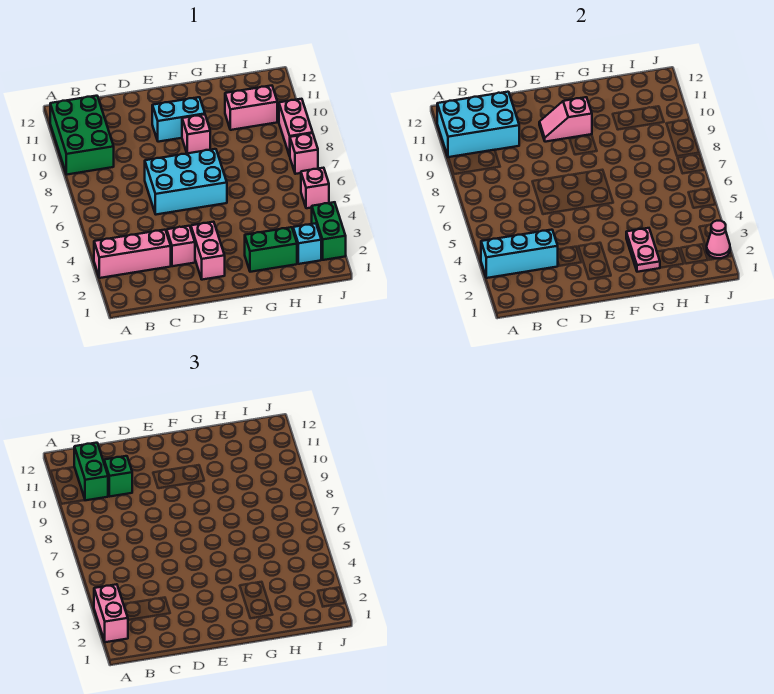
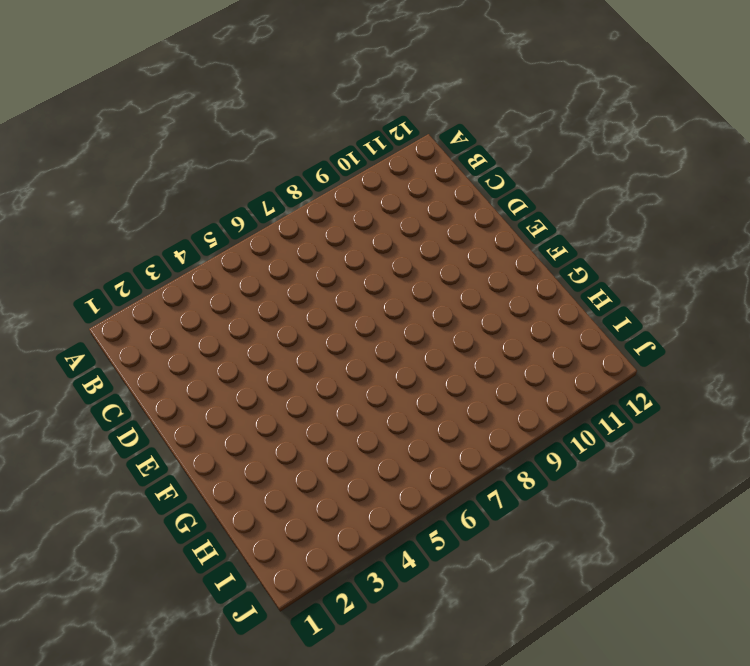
none -> pink 1x3 brick [94,230,171,278]
none -> green 2x3 brick [50,96,114,175]
none -> pink 1x1 brick [167,226,195,266]

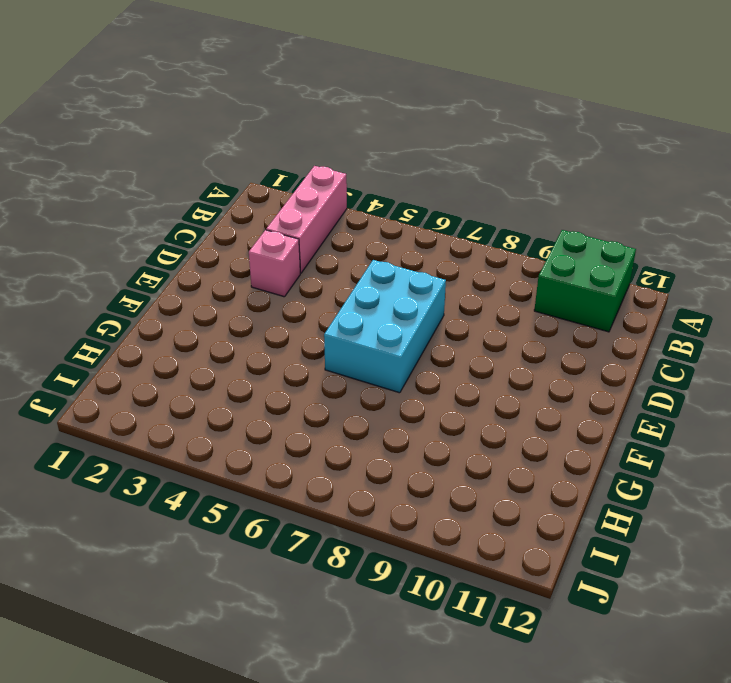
green 2x2 brick [534,230,636,332] -> green 2x3 brick [50,96,114,175]
none -> pink 1x2 brick [191,222,225,280]
none -> cyan 1x2 brick [152,97,205,142]
none -> pink 1x1 brick [182,114,210,153]

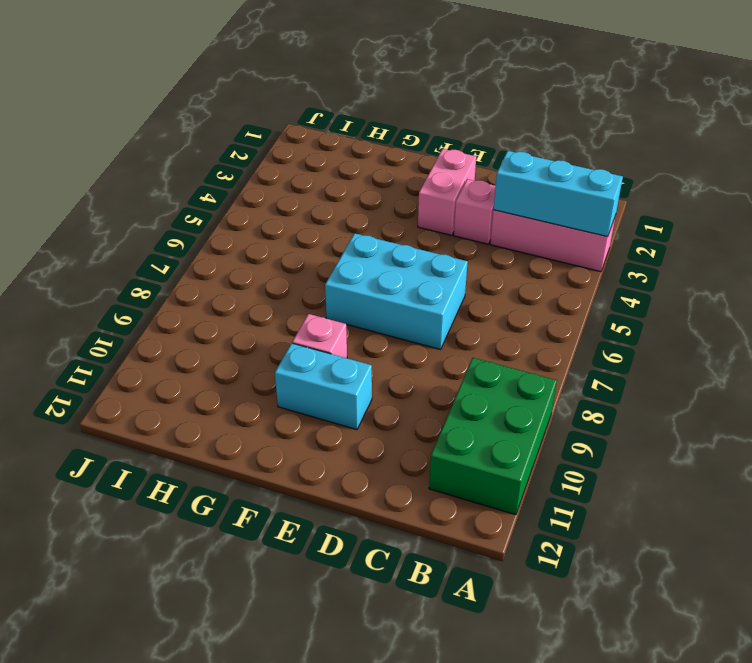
none -> green 1x2 brick [245,227,297,272]
none -> pink 1x2 brick [225,86,277,130]
none -> cyan 1x1 brick [293,223,321,264]

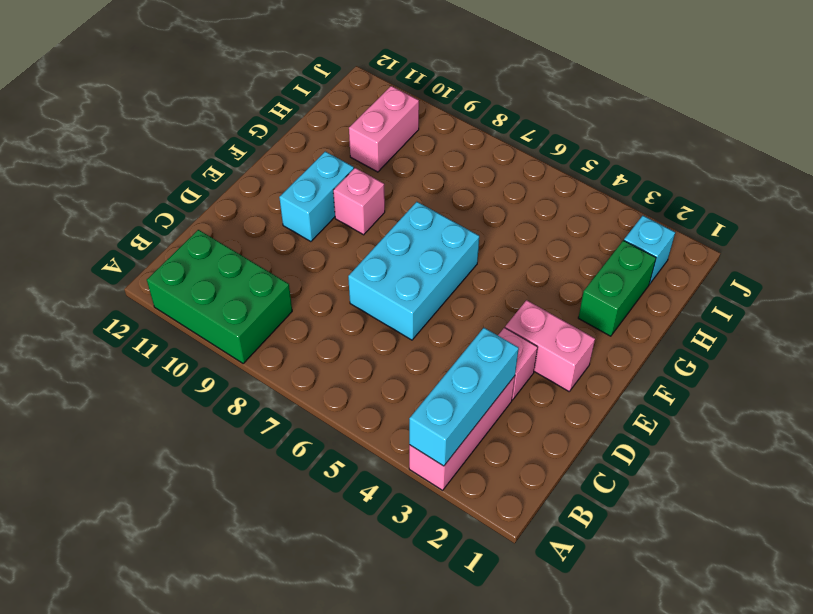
none -> green 1x2 brick [312,202,346,260]
none -> pink 1x1 brick [301,168,329,208]
none -> pink 1x1 brick [290,133,318,174]

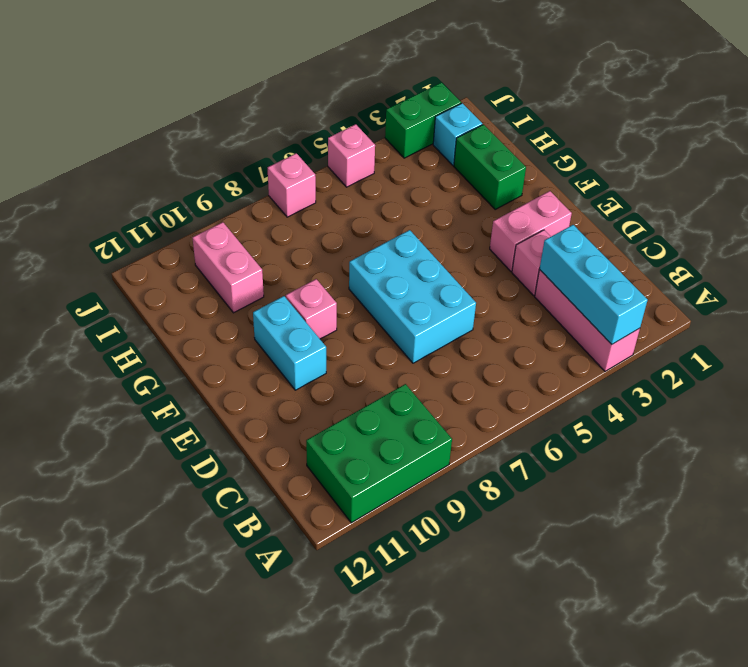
none -> pink 1x2 brick [279,99,313,156]
none -> cyan 2x3 brick [437,92,519,157]
none -> pink 1x2 slope [539,97,592,142]

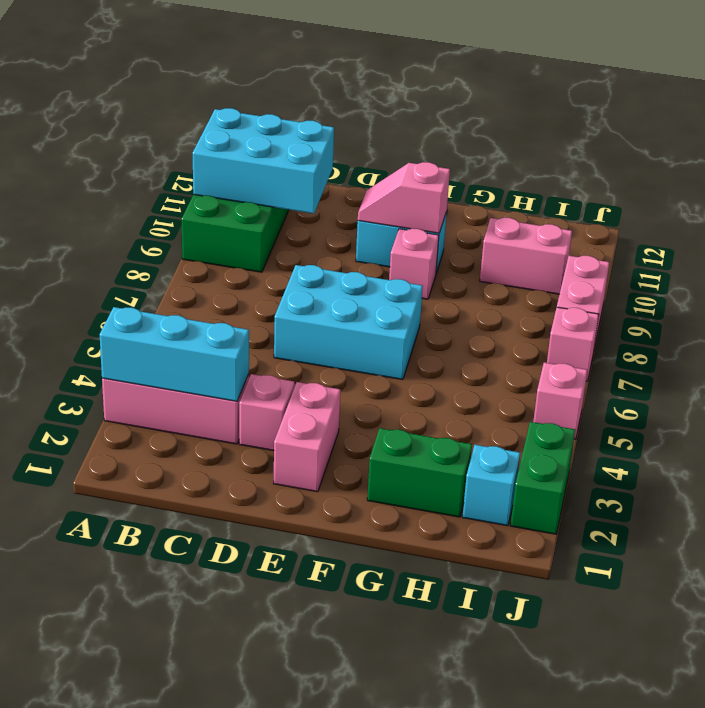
none -> pink 1x2 plate [626,228,660,272]
none -> pink 1x1 cone [707,221,730,258]
none -> pink 1x2 brick [94,584,128,642]

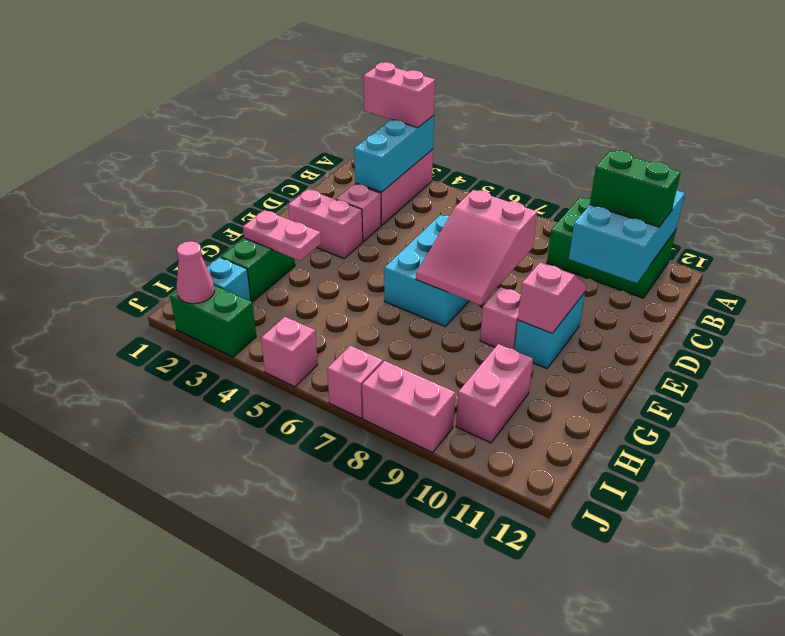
pink 2x3 slope [416,190,537,305] -> none
none -> green 1x1 brick [104,456,132,497]

